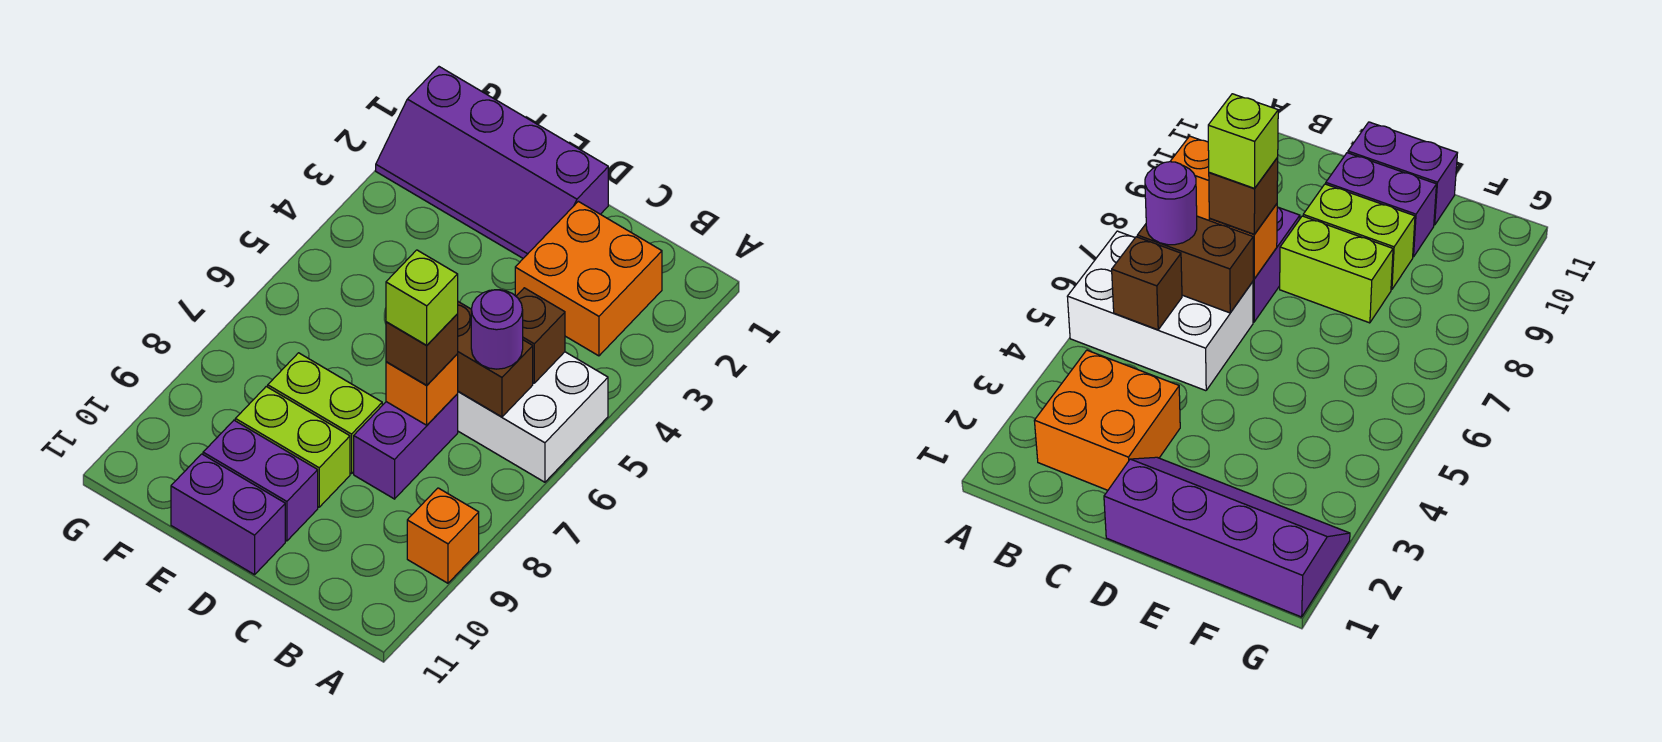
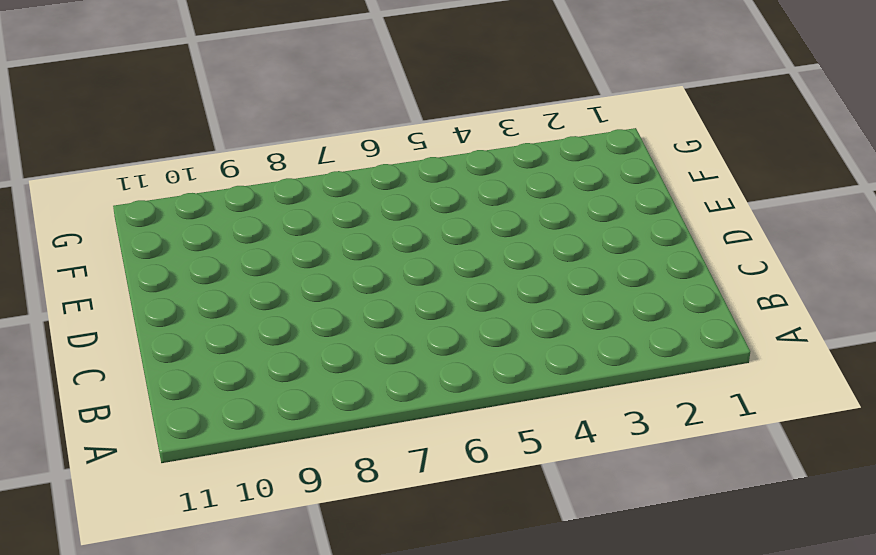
none -> white 2x3 brick [458,352,608,482]
none -> orange 1x1 brick [407,488,479,583]
none -> orange 2x2 brick [515,201,662,356]

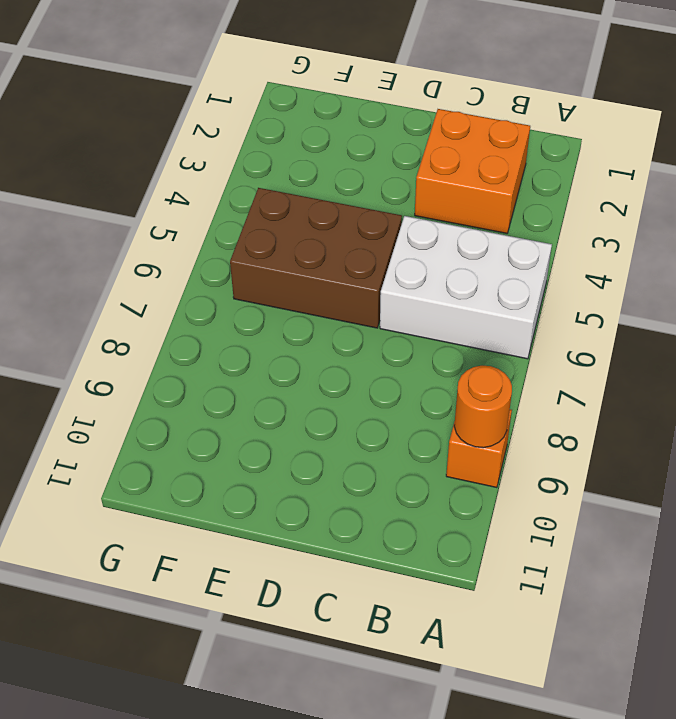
orange 1x1 round brick [454,366,512,448] -> none
brown 2x3 brick [230,188,402,328] -> none
none -> purple 1x2 brick [354,394,458,499]
none -> purple 2x4 slope [376,67,608,258]
none -> lime 1x2 brick [268,353,382,474]

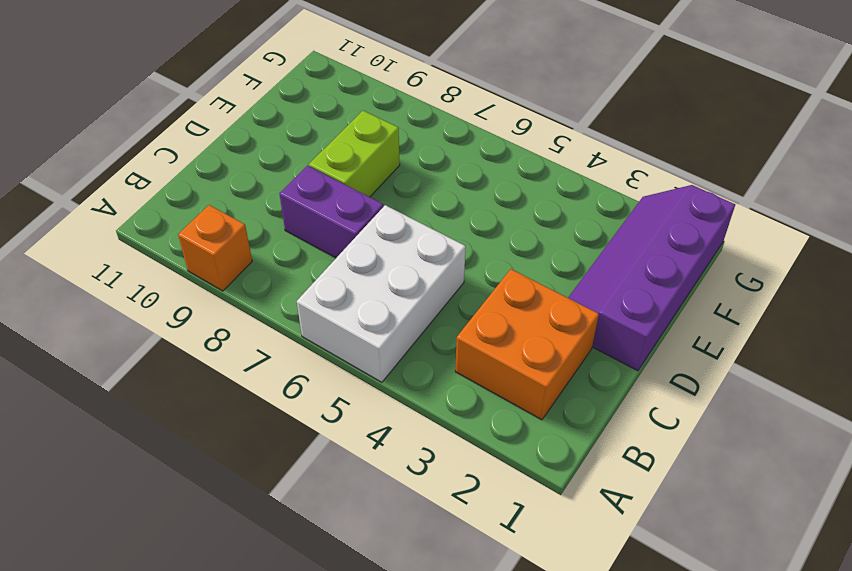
none -> lime 1x2 brick [235,387,350,507]
none -> purple 1x2 brick [203,420,318,541]
none -> purple 1x2 brick [171,454,285,575]

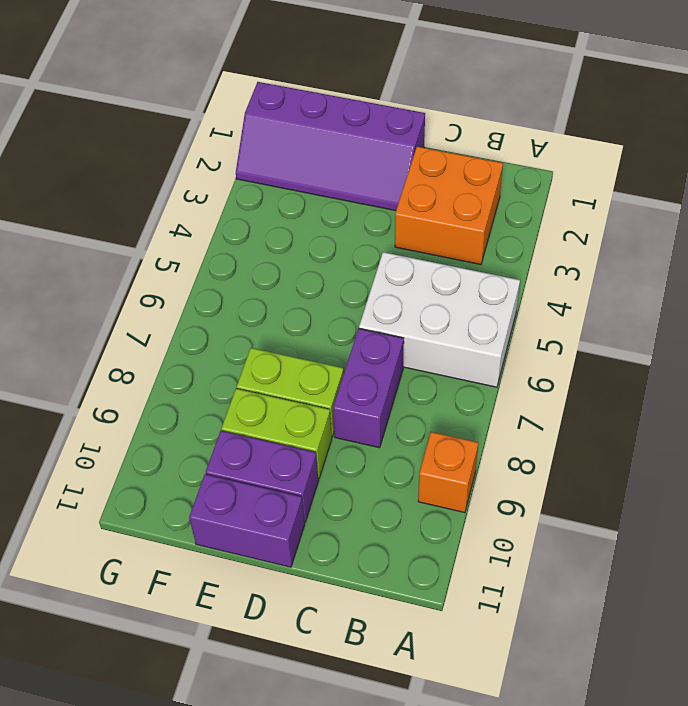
none -> brown 1x1 brick [516,288,565,383]
none -> brown 1x2 brick [458,302,533,417]
none -> orange 1x1 brick [386,354,458,425]

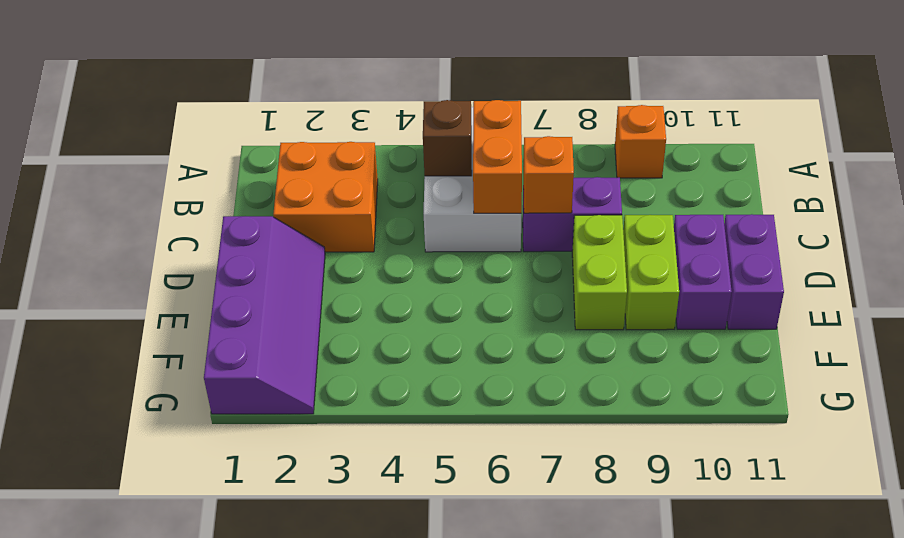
orange 1x2 brick [473,100,522,213] -> brown 1x2 brick [458,302,533,417]
none -> purple 1x1 round brick [471,290,523,369]
none -> brown 1x1 brick [386,314,458,385]
none -> lime 1x1 brick [386,250,458,345]

